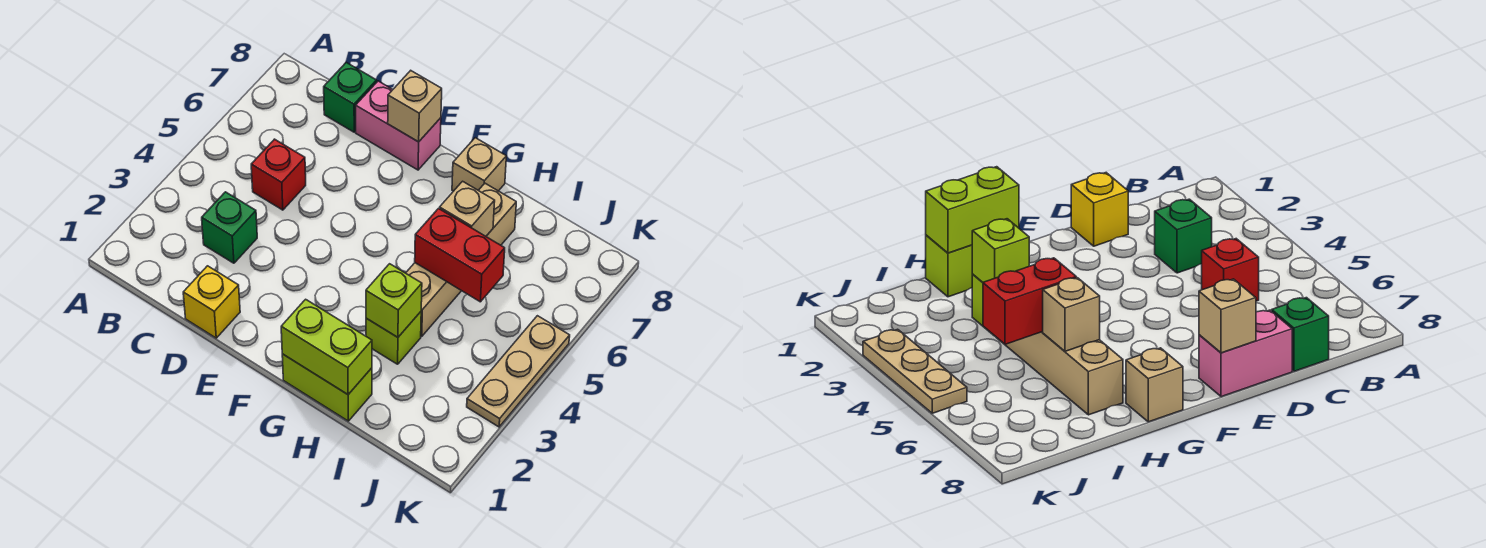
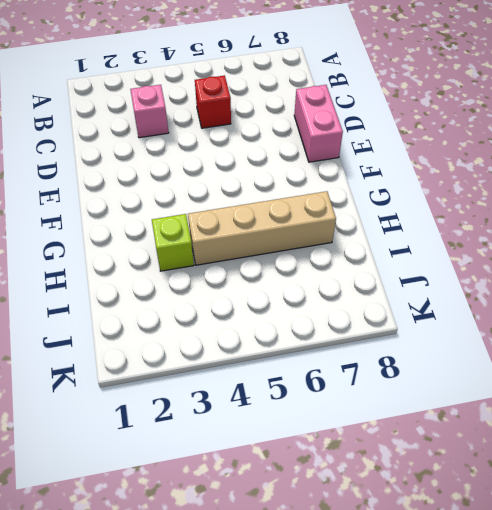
pink 1x1 brick [130,85,169,138] -> green 1x1 brick [202,192,257,263]
none -> green 1x1 brick [324,62,377,132]
none -> yellow 1x1 brick [183,266,240,338]
none -> lime 1x2 brick [282,354,372,421]

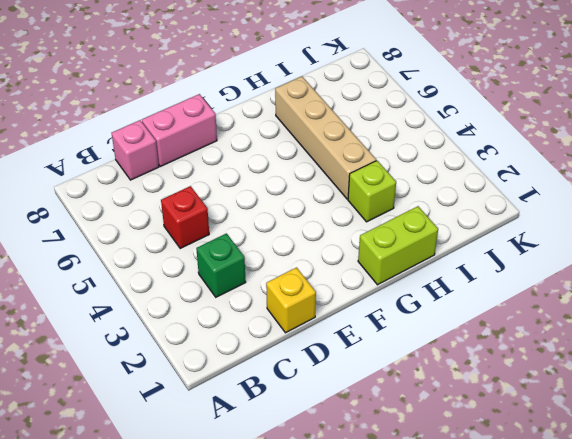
pink 1x1 brick [112,120,159,180] -> green 1x1 brick [324,62,377,132]
none -> tan 1x1 brick [452,138,506,191]
none -> tan 1x3 plate [467,316,570,427]
none -> tan 1x1 brick [388,71,442,142]

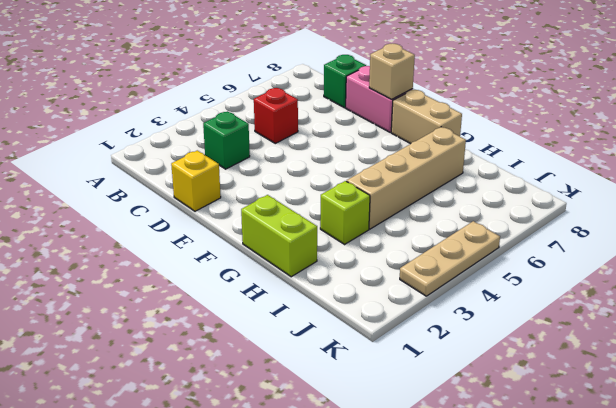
tan 1x2 brick [391,90,462,144] -> tan 1x1 brick [452,138,506,191]
none -> lime 1x2 brick [281,299,372,394]
none -> lime 1x1 brick [366,264,422,337]
none -> red 1x2 brick [415,209,505,302]

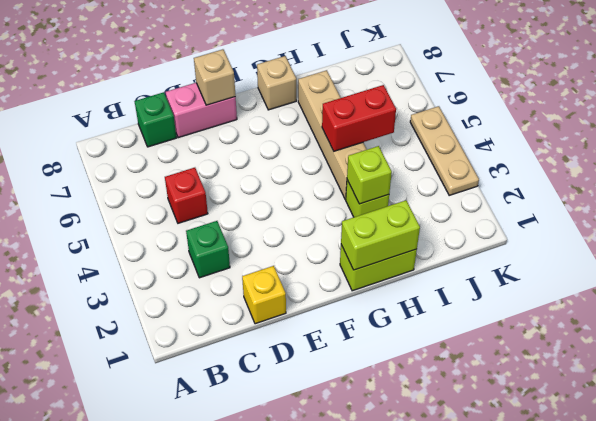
none -> tan 1x1 brick [440,181,495,236]

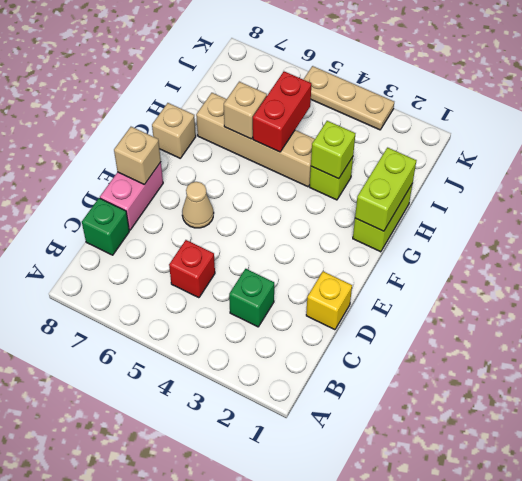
tan 1x1 cone [182,182,214,228] -> none

